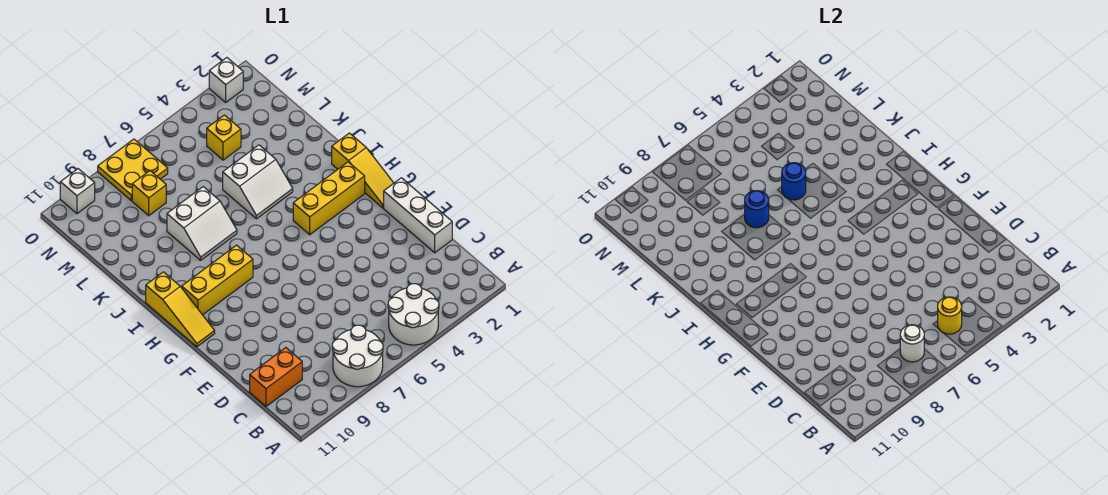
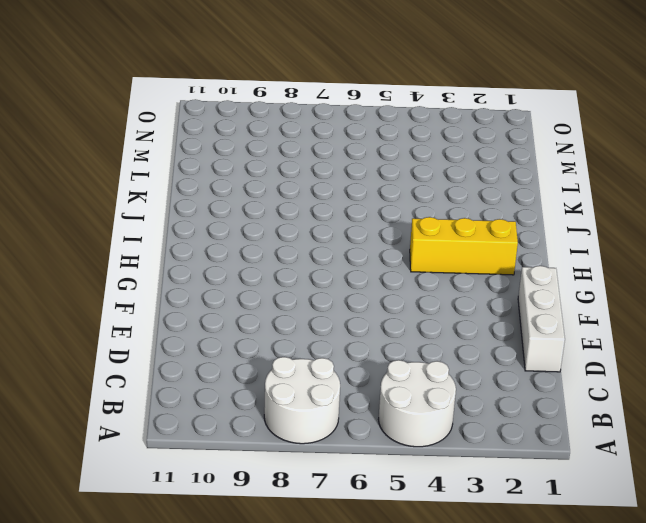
none -> orange 1x2 brick [250,348,302,406]
none -> yellow 1x3 slope [332,133,394,208]
none -> yellow 1x3 slope [146,272,215,347]

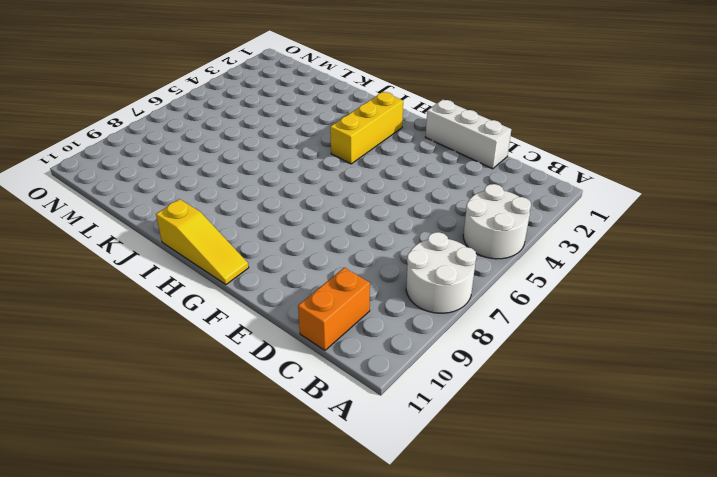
none -> yellow 1x3 slope [332,133,394,208]
none -> yellow 1x3 brick [182,245,253,315]
none -> white 2x2 slope [223,145,293,219]

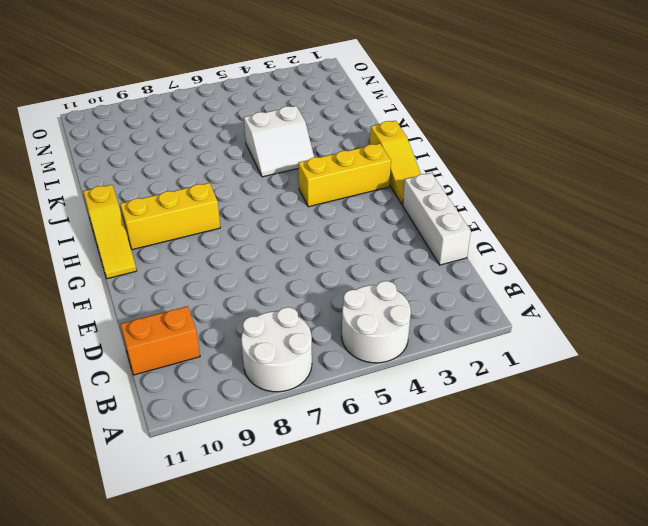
none -> white 2x2 slope [167,187,237,260]
none -> yellow 1x1 brick [207,115,241,160]
none -> yellow 1x1 brick [132,171,166,216]

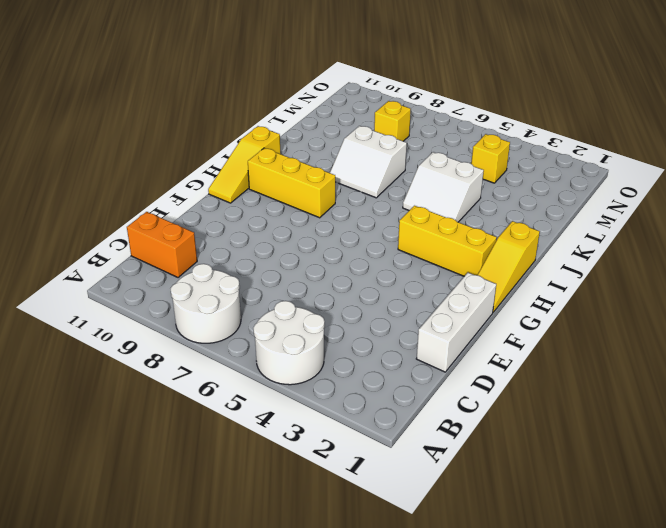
none -> yellow 2x2 plate [98,139,168,201]
none -> white 1x1 brick [209,58,243,102]
none -> white 1x1 brick [60,169,95,213]

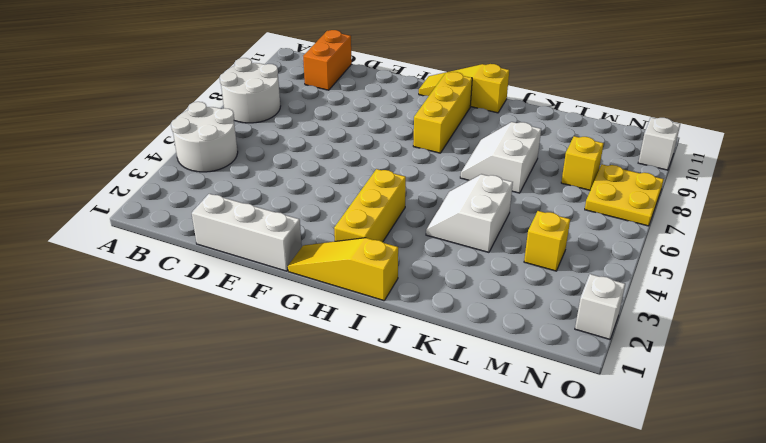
none -> yellow 1x1 round brick [938,297,962,334]
none -> white 1x1 round brick [900,325,924,362]
none -> blue 1x1 round brick [782,163,806,200]

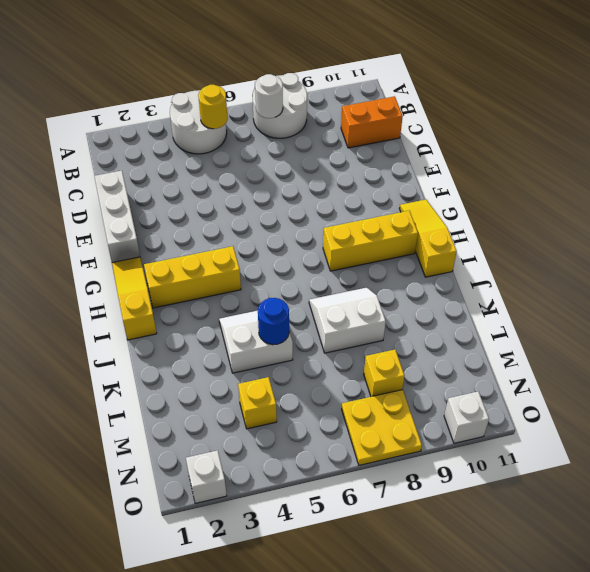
none -> blue 1x1 round brick [745,191,769,228]

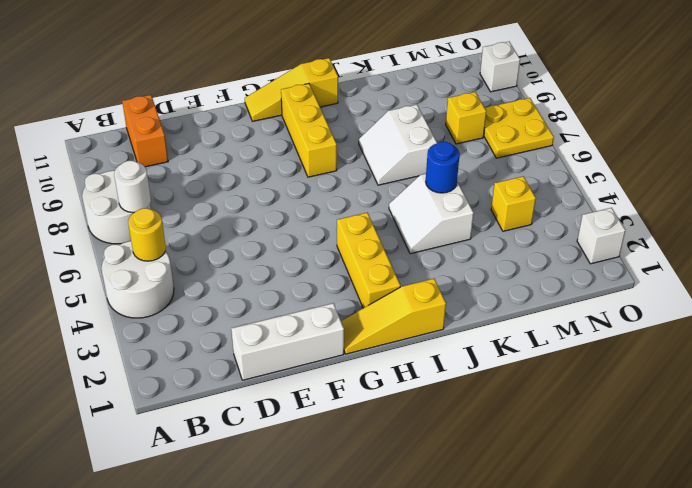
none -> blue 1x1 round brick [745,191,769,228]

